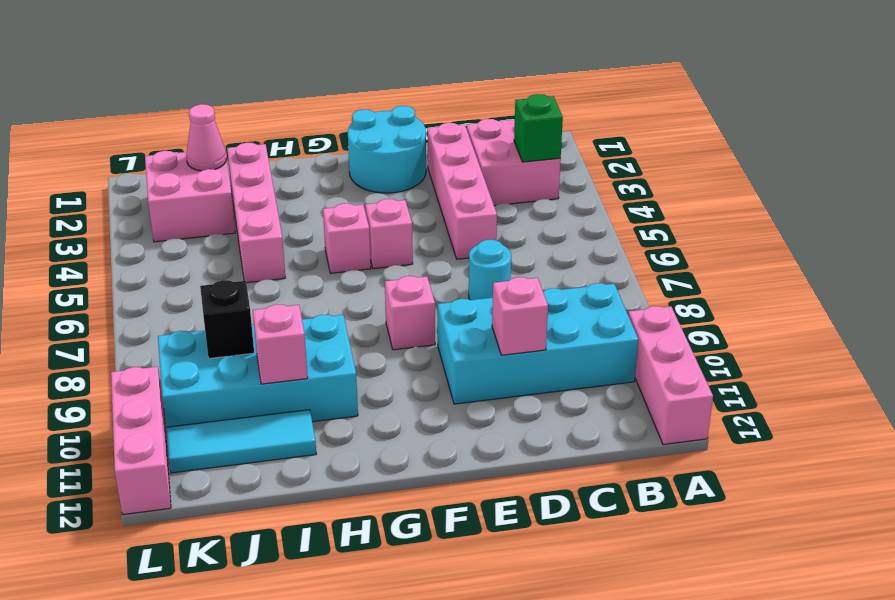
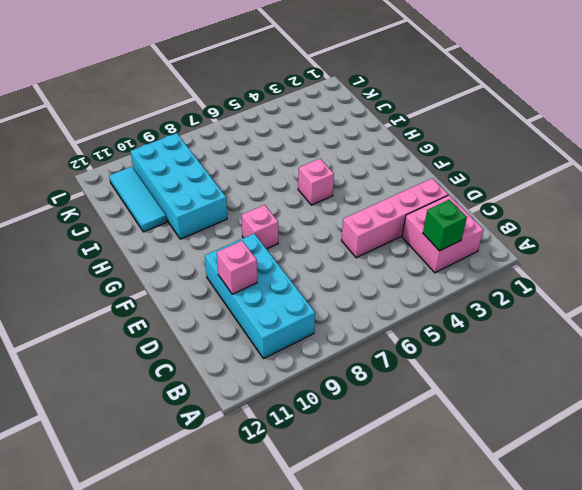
none -> pink 1x3 brick [628,306,713,445]
none -> cyan 1x1 round brick [469,240,511,300]
none -> cyan 2x2 round brick [348,106,426,193]

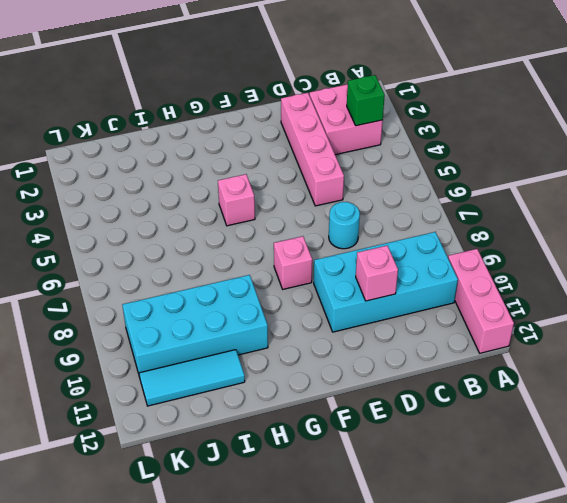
none -> cyan 2x2 round brick [348,106,426,193]
none -> pink 1x1 brick [365,199,413,269]
none -> pink 1x4 brick [227,143,285,283]

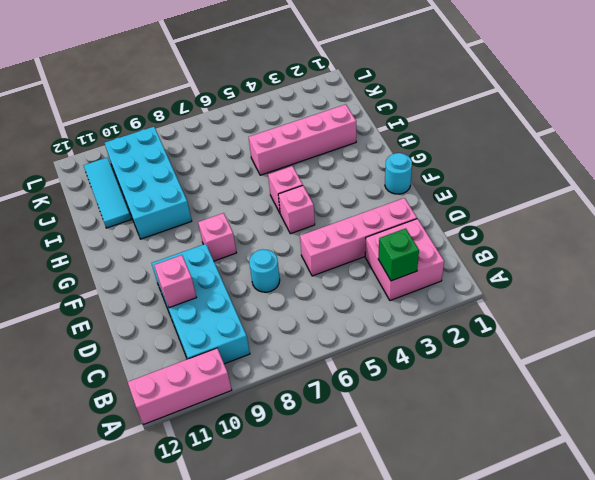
cyan 1x1 round brick [385,153,412,194] -> cyan 2x2 round brick [348,106,426,193]
none -> pink 2x2 brick [145,151,235,242]
none -> pink 1x3 brick [111,367,171,515]
none -> pink 1x1 brick [253,304,308,384]

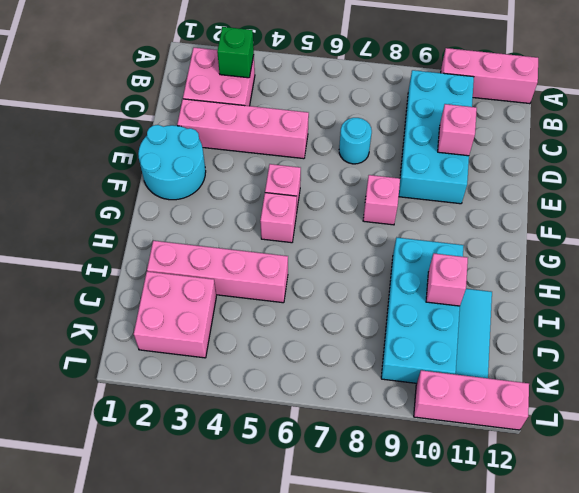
none -> pink 1x1 cone [186,104,227,171]
none -> black 1x1 brick [200,280,254,359]

